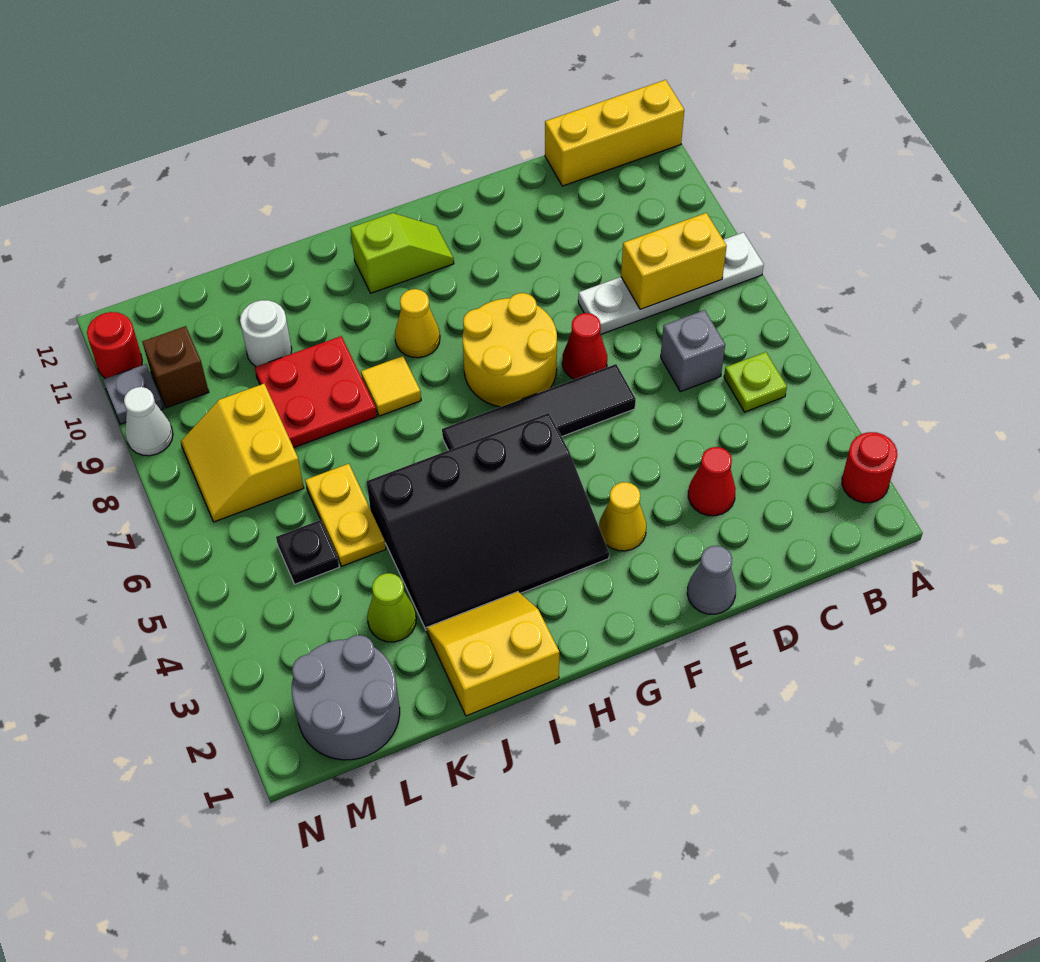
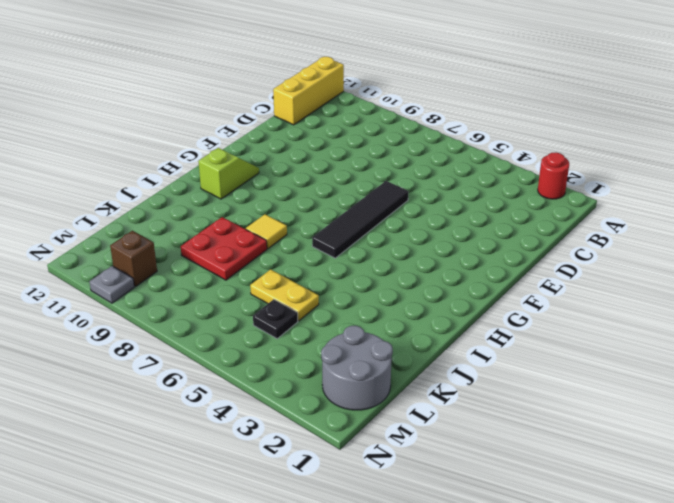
none -> white 1x4 plate [578,232,764,334]
none -> lime 1x1 plate [724,352,787,412]
none -> grey 1x1 brick [661,310,725,392]

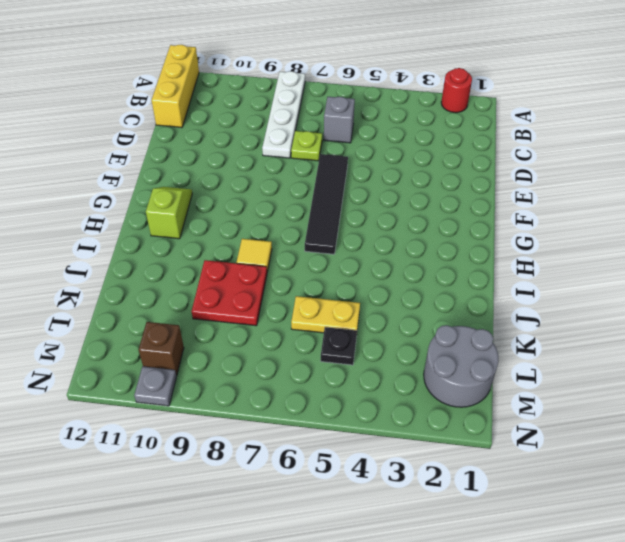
lime 1x1 plate [291,131,322,161] -> lime 1x1 plate moved to [724,352,787,412]
none -> red 1x1 cone [688,447,736,516]
none -> grey 1x1 cone [687,546,736,614]
none -> red 1x1 cone [562,313,607,379]

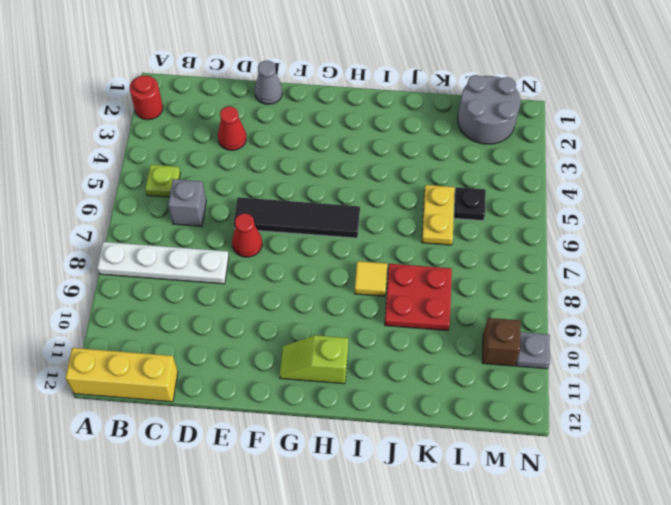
none -> yellow 1x1 cone [599,482,646,551]
none -> yellow 2x2 round brick [463,293,557,407]
none -> black 3x4 slope [367,413,609,630]

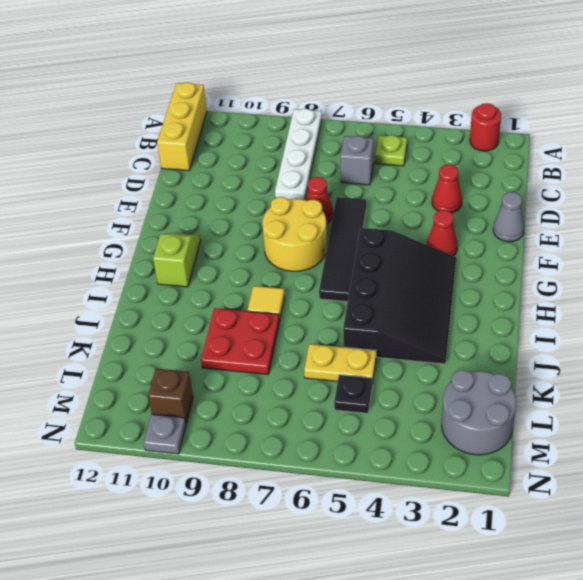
red 1x1 cone [427,210,457,256] -> yellow 1x1 cone [599,482,646,551]
none -> yellow 1x1 cone [395,289,440,358]
none -> yellow 2x2 slope [427,592,559,716]
none -> lime 1x1 cone [367,573,416,642]

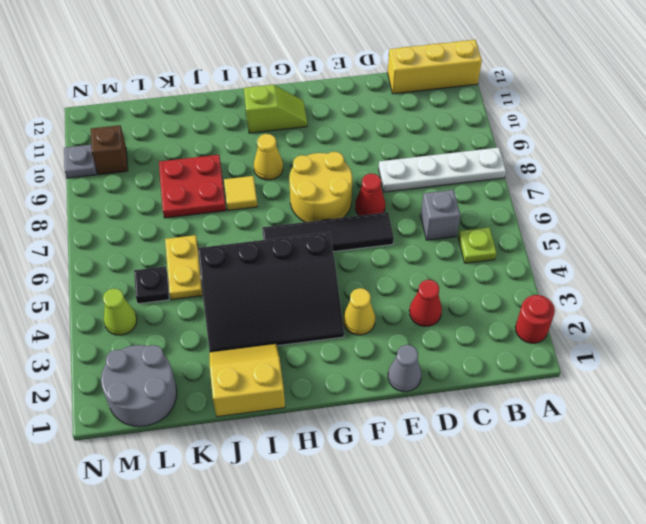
lime 1x1 cone [103,288,137,335] -> lime 1x1 cone moved to [367,573,416,642]
none -> white 1x1 round brick [240,300,292,366]
none -> yellow 2x2 slope [181,384,304,522]
none -> white 1x1 cone [124,387,173,456]

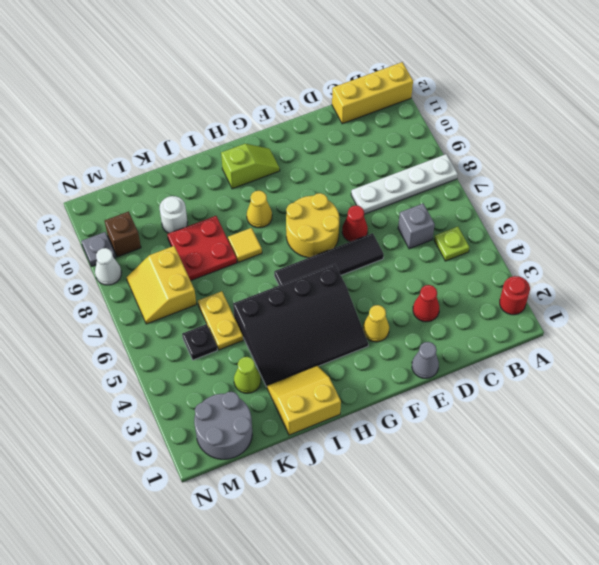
none -> red 1x1 round brick [87,312,142,378]
none -> yellow 1x2 brick [621,213,727,309]

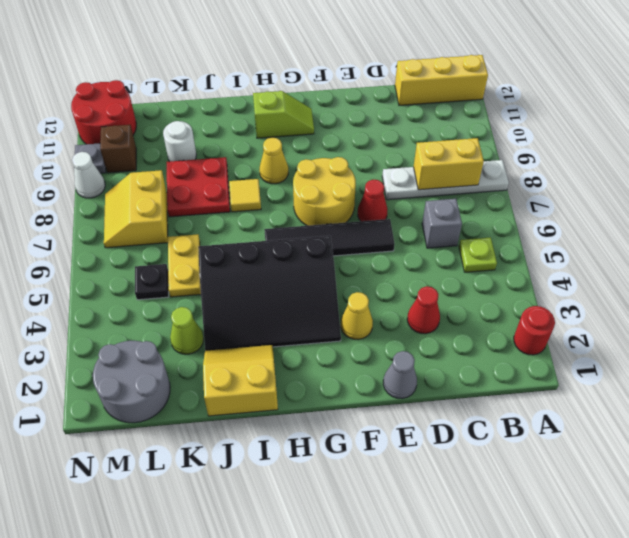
red 2x2 round brick [71,80,136,144] -> red 1x1 round brick [87,312,142,378]

